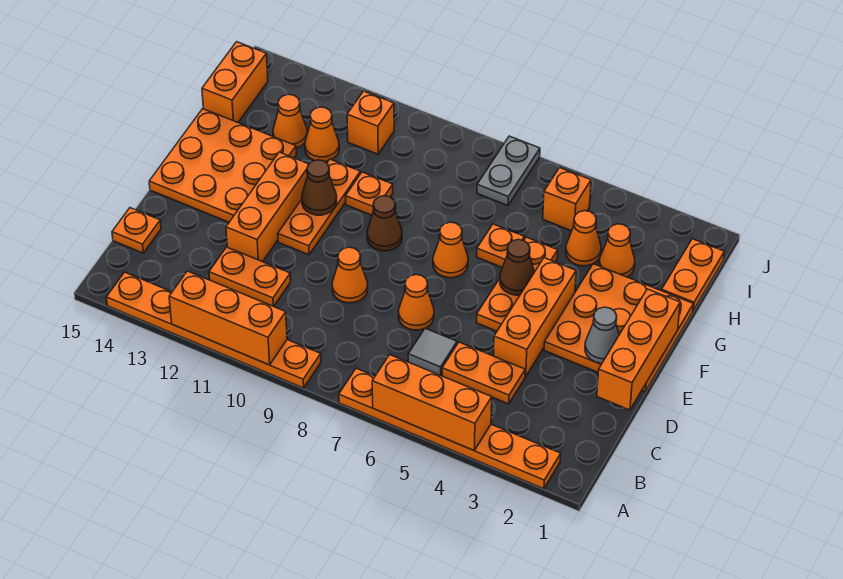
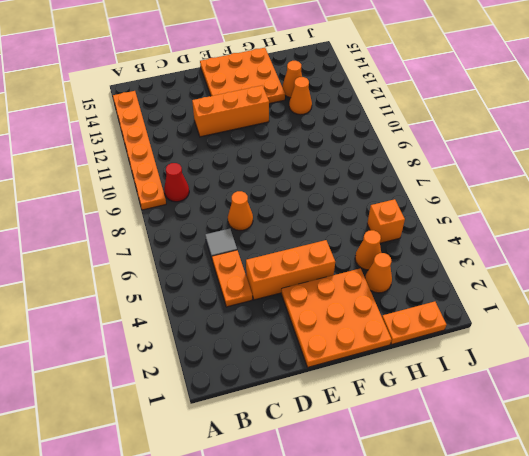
red 1x1 cone [164,163,189,202] -> none
none -> orange 1x6 plate [339,368,561,489]
none -> orange 1x2 plate [209,247,291,307]
none -> orange 1x1 plate [112,208,161,253]
none -> orange 1x1 cone [332,247,368,303]

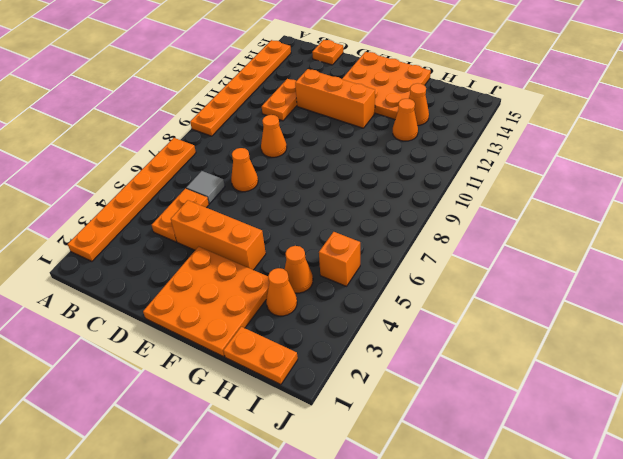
none -> orange 1x3 plate [476,237,558,331]
none -> orange 1x3 plate [278,159,360,255]
none -> orange 1x1 cone [433,222,468,278]
none -> brown 1x1 cone [367,196,402,251]

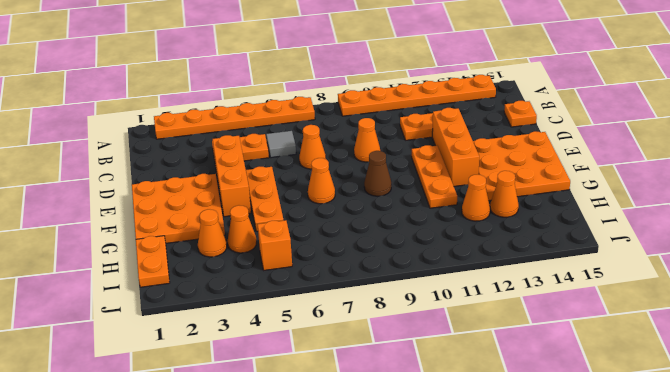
none -> orange 1x1 plate [477,224,524,267]
none -> orange 1x1 plate [346,172,393,215]
none -> orange 1x2 brick [202,42,268,122]
none -> grey 1x2 plate [477,136,540,206]

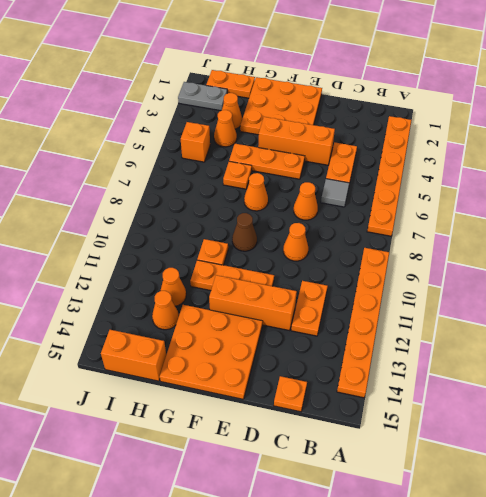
grey 1x2 plate [178,82,227,111] -> grey 1x2 plate moved to [477,136,540,206]
none -> orange 1x1 brick [347,91,394,154]
none -> orange 1x3 brick [372,355,492,450]
none -> orange 1x3 brick [169,271,287,365]
none -> orange 1x3 brick [597,289,680,410]

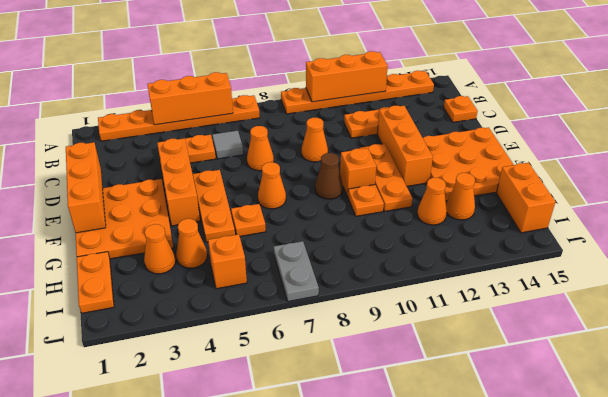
orange 1x1 brick [340,148,376,196] -> orange 1x1 brick moved to [347,91,394,154]
none -> grey 1x1 cone [585,307,619,363]
none -> brown 1x1 cone [500,240,534,295]
none -> brown 1x1 cone [302,160,337,215]

